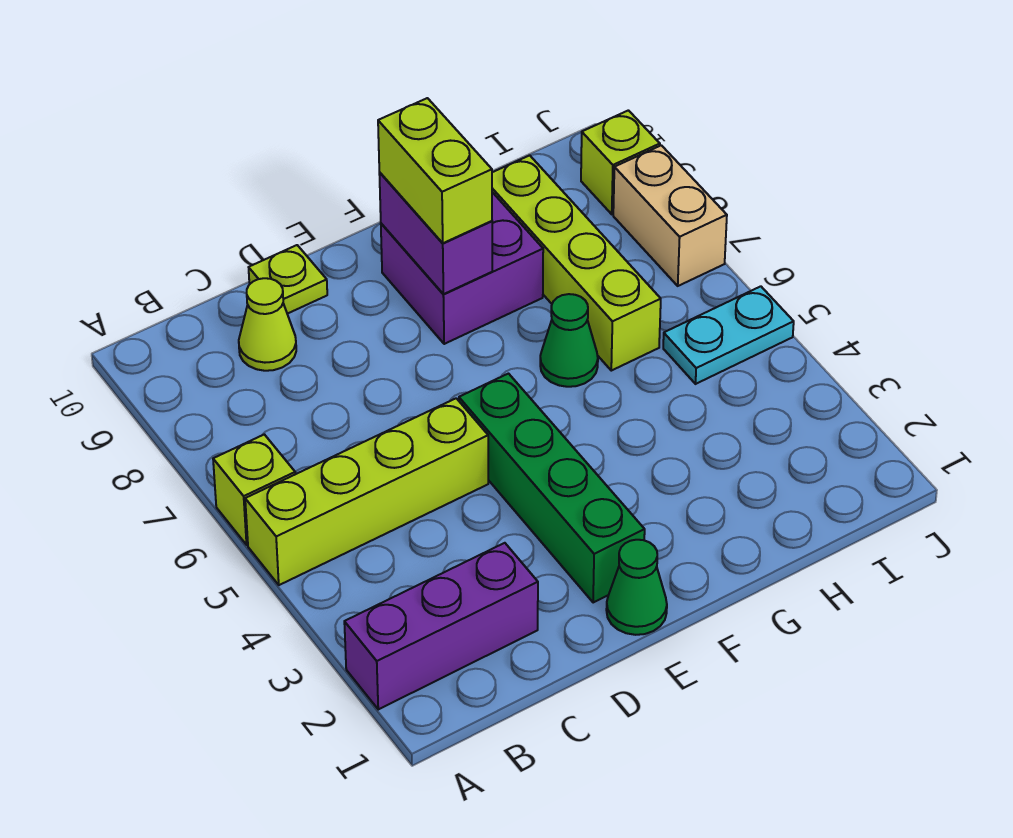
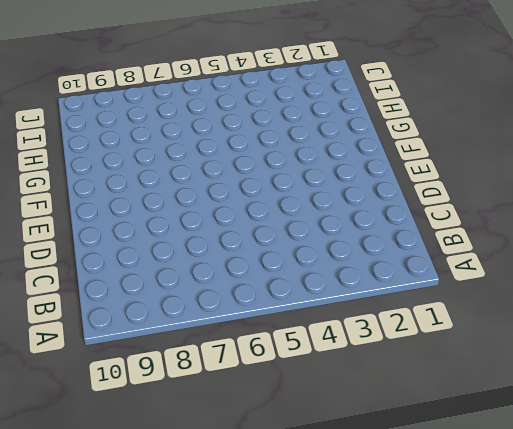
none -> purple 1x3 brick [344,543,538,709]
none -> lime 1x4 brick [245,398,488,585]
none -> lime 1x1 brick [213,434,295,545]

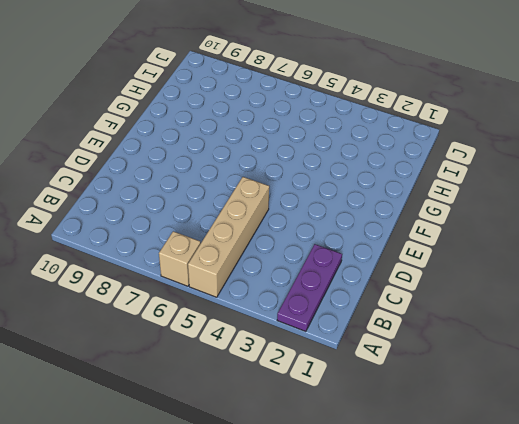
purple 1x3 plate [277,244,342,332] -> purple 1x3 brick [344,543,538,709]
tan 1x4 brick [188,177,269,297] -> lime 1x4 brick [245,398,488,585]
tan 1x1 brick [159,231,201,286] -> lime 1x1 brick [213,434,295,545]
none -> lime 1x1 cone [239,278,296,371]
none -> lime 1x1 plate [249,245,327,314]
none -> green 1x1 cone [606,540,667,635]

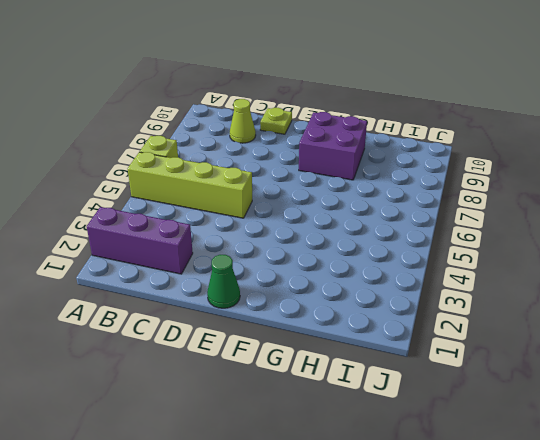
none -> green 1x4 brick [459,374,645,603]
none -> green 1x1 cone [540,294,598,387]
none -> lime 1x4 brick [492,155,661,371]

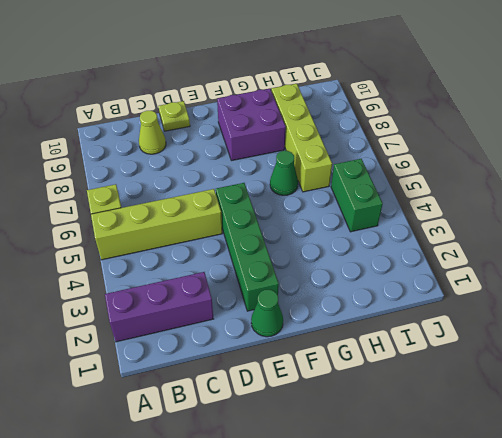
green 1x2 brick [331,159,383,232] -> cyan 1x2 plate [663,286,794,384]
none -> tan 1x2 brick [613,145,727,286]
none -> lime 1x1 brick [581,110,660,214]
none -> purple 1x2 brick [379,173,492,294]

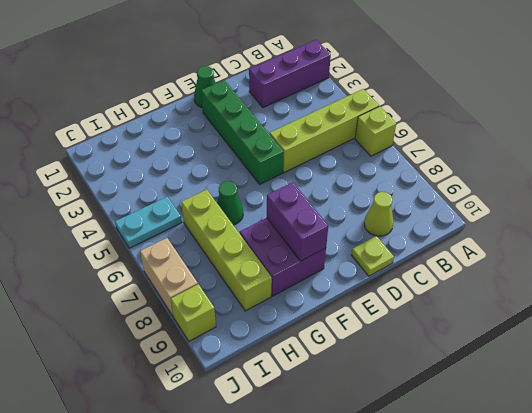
none -> lime 1x2 brick [378,98,492,243]

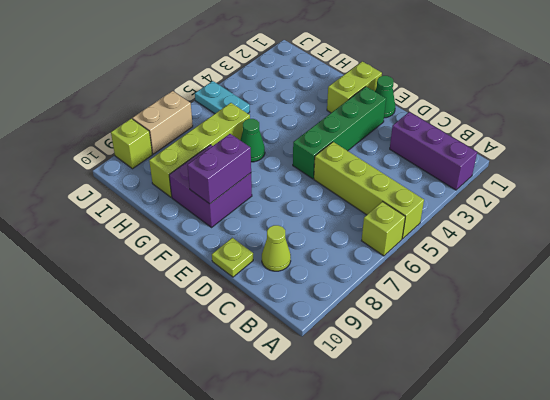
lime 1x2 brick [327,61,382,113] -> lime 1x2 brick moved to [378,98,492,243]

